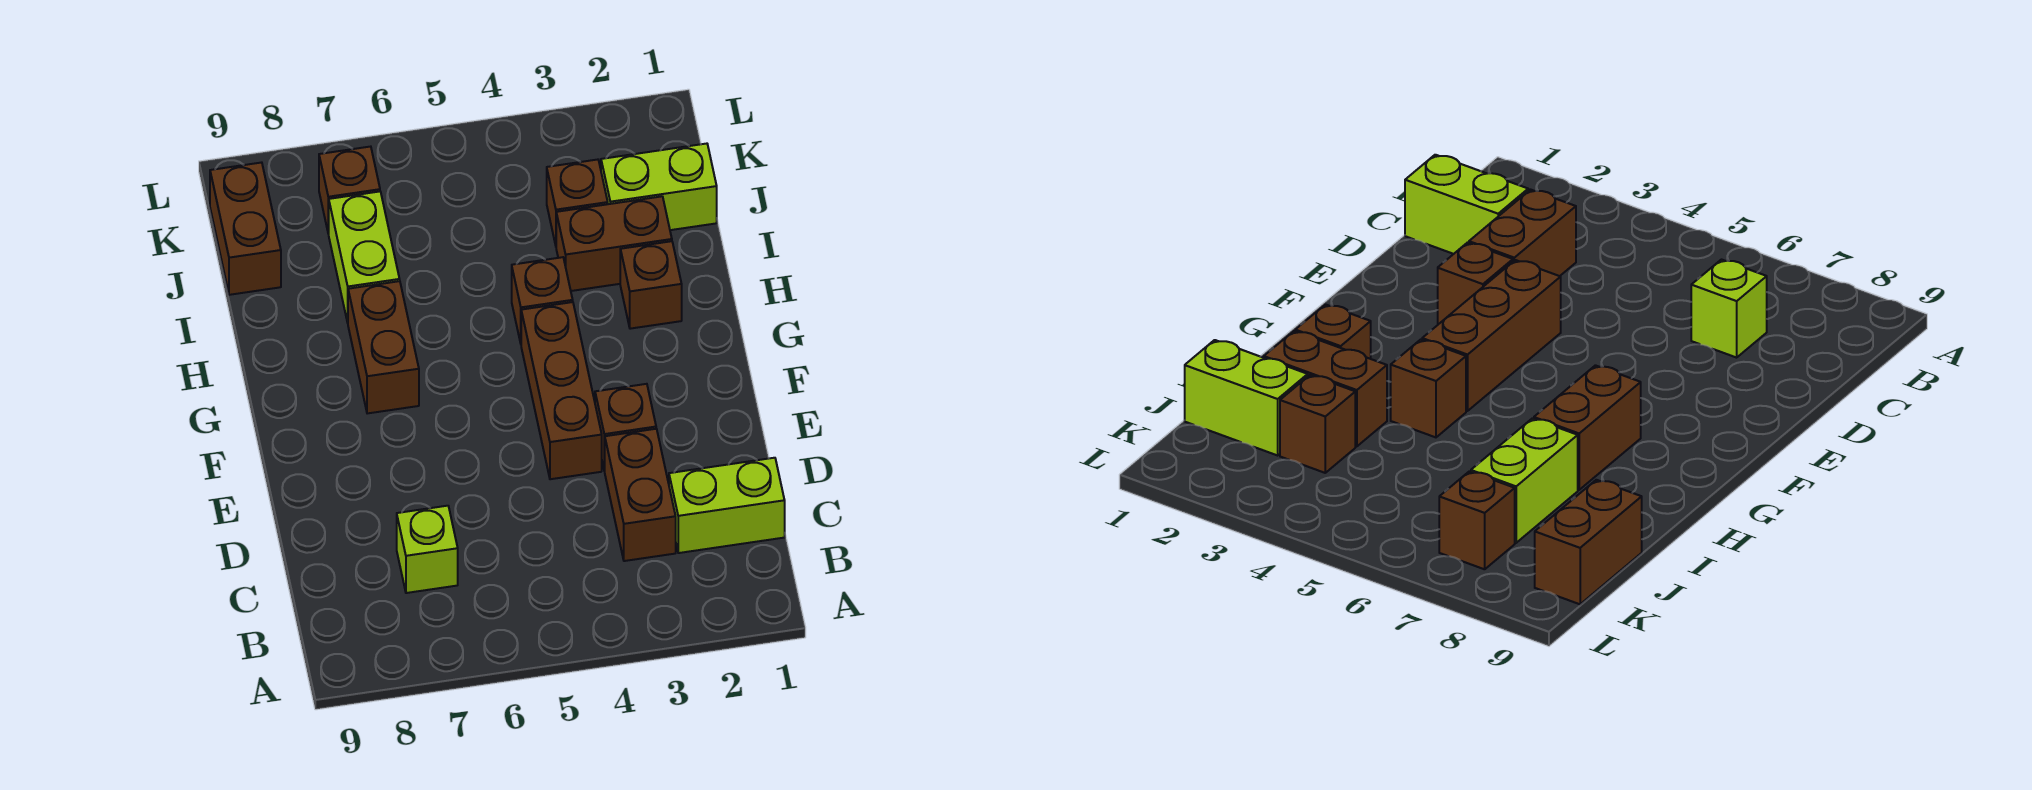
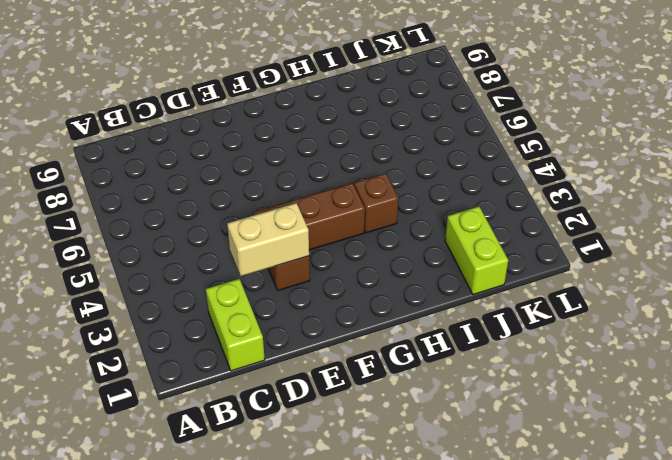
tan 1x2 brick [227,203,309,276] -> none
none -> brown 1x2 brick [605,429,676,561]
none -> lime 1x1 brick [397,506,458,593]
none -> brown 1x2 brick [348,281,419,414]

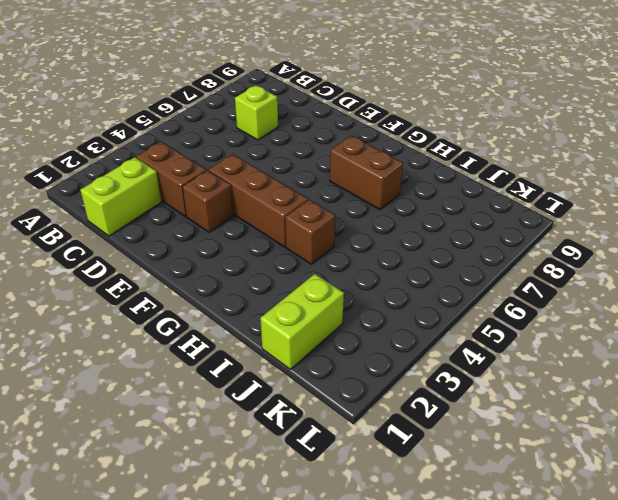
none -> brown 1x1 brick [620,241,682,329]
none -> brown 1x2 brick [556,196,672,291]
none -> lime 1x2 brick [329,191,400,323]

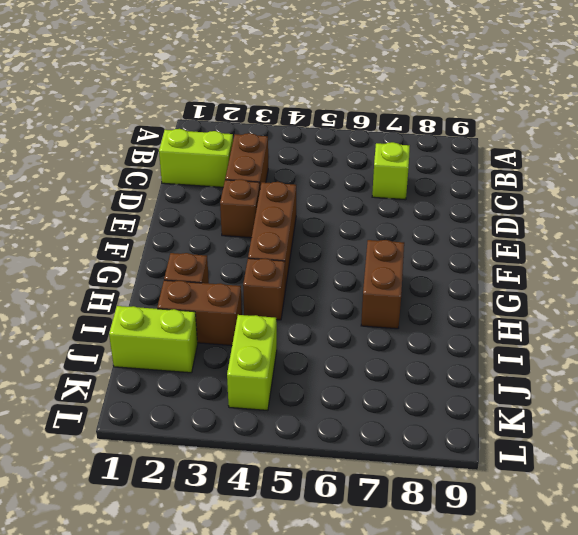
lime 1x2 brick [227,315,277,411] -> lime 1x2 brick moved to [329,191,400,323]
none -> brown 1x1 brick [547,160,608,245]
none -> brown 1x2 brick [210,162,281,295]
none -> brown 1x1 brick [319,147,380,234]

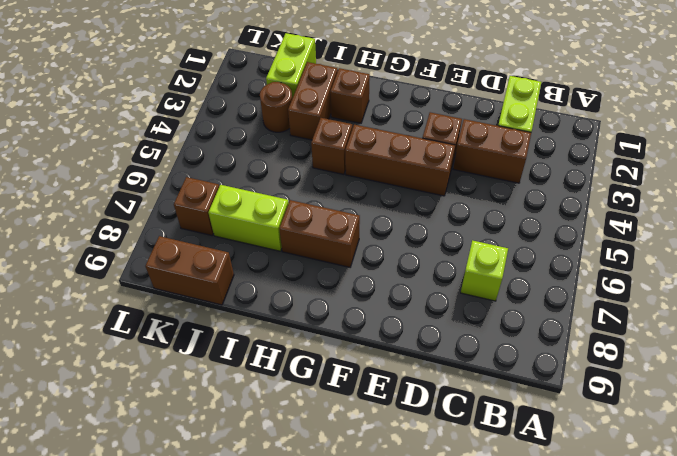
brown 1x1 round brick [260,82,292,132] -> brown 1x1 brick [547,160,608,245]

